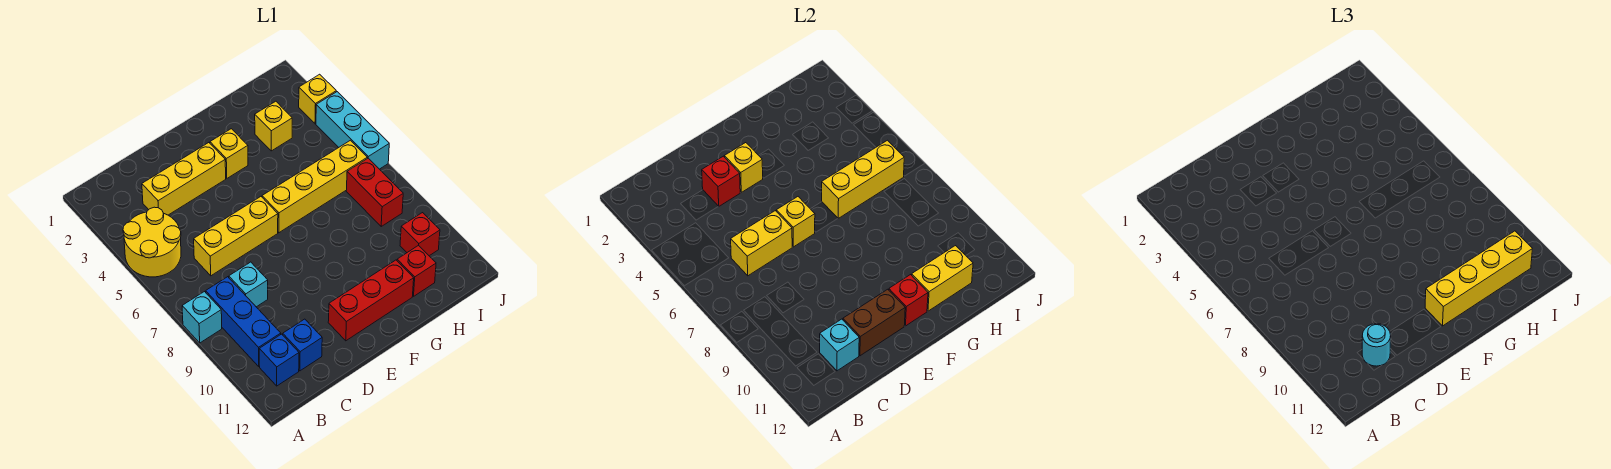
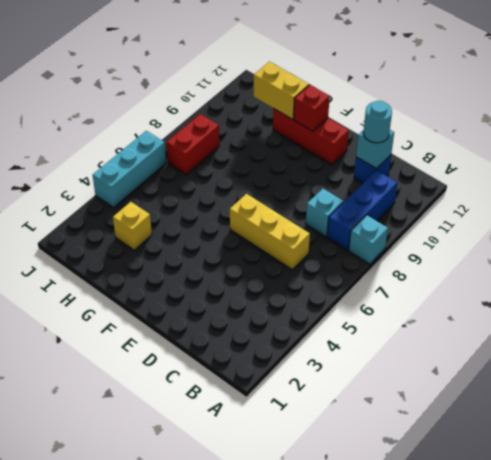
none -> yellow 2x2 round brick [123,207,181,277]
none -> blue 1x1 brick [259,334,299,386]
none -> yellow 1x3 brick [142,143,226,215]

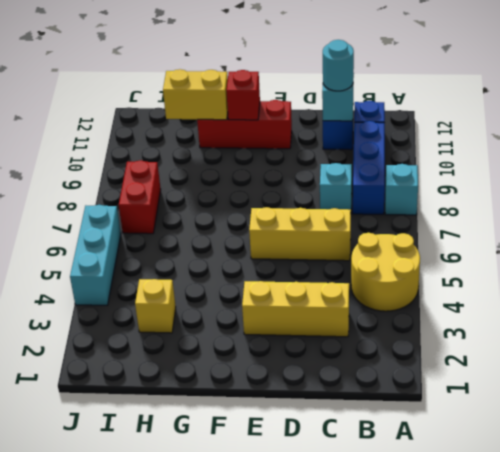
none -> yellow 1x1 brick [210,129,248,178]
none -> yellow 1x4 brick [262,140,367,233]
none -> red 1x1 brick [397,245,436,296]

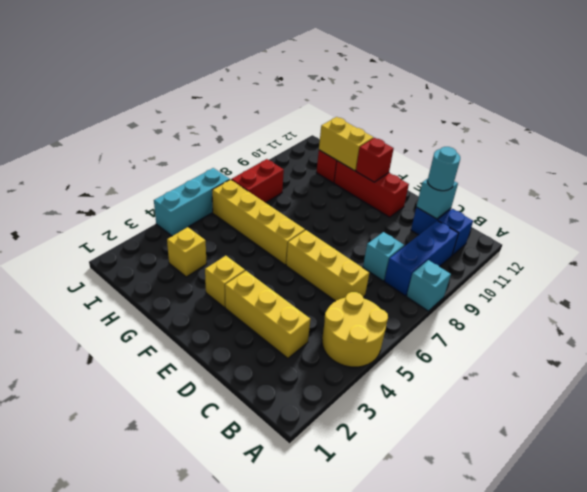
none -> red 1x1 brick [400,213,440,256]
none -> yellow 1x1 brick [299,74,336,124]
none -> yellow 1x2 brick [731,211,792,276]

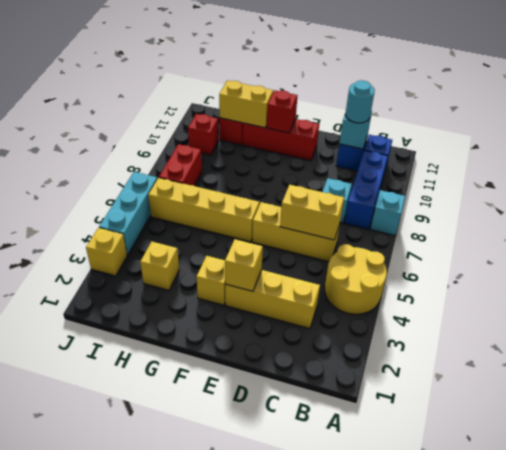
none -> red 1x1 brick [702,156,740,206]
none -> brown 1x2 brick [843,289,905,356]
none -> yellow 1x1 brick [776,197,815,247]

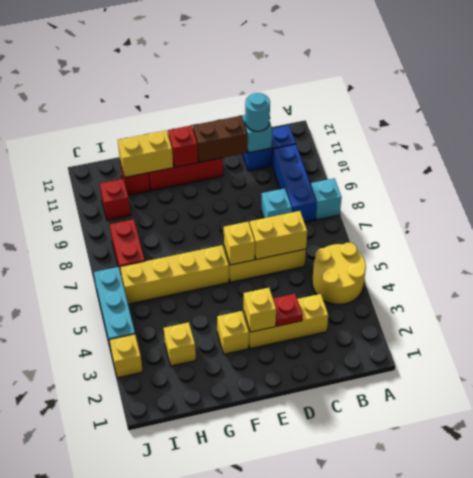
red 1x1 plate [273,294,302,326] -> red 1x1 brick [702,156,740,206]
none -> yellow 1x3 brick [822,140,904,218]
none -> yellow 1x4 brick [1425,231,1532,326]

